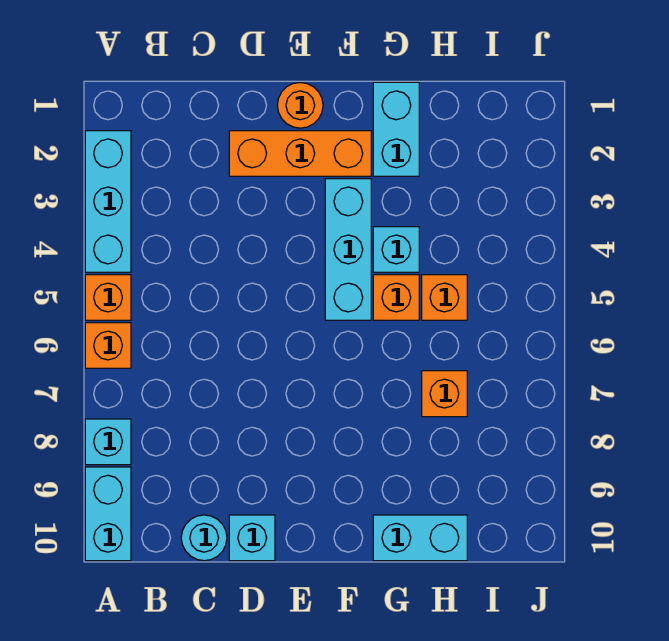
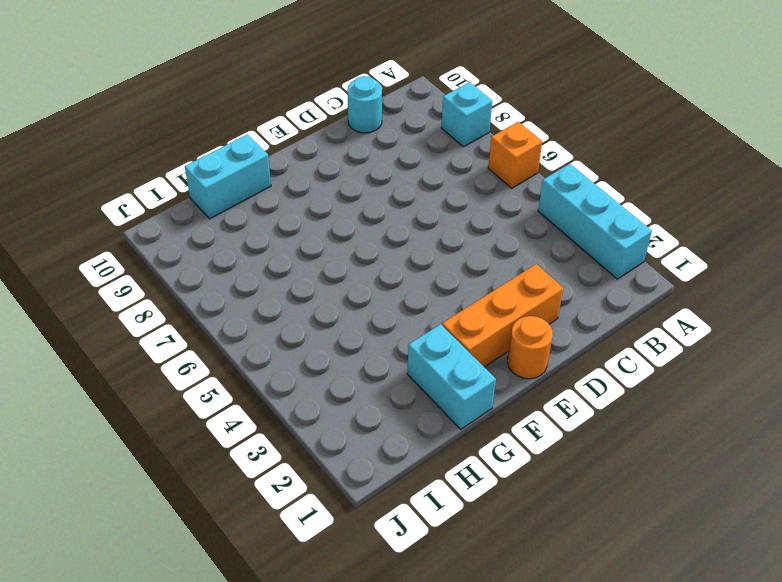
none -> orange 1x1 brick [85,275,131,320]
none -> cyan 1x2 brick [85,467,131,561]
none -> cyan 1x1 brick [229,515,275,561]

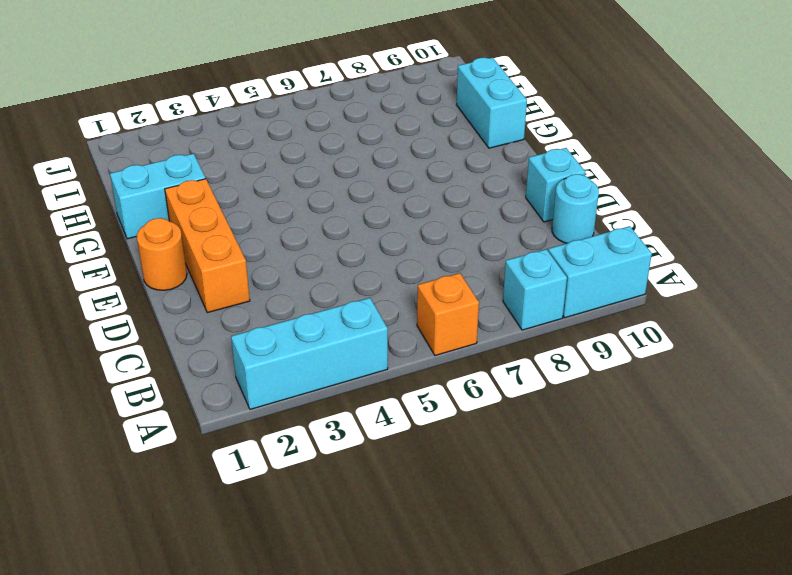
none -> orange 1x1 brick [85,275,131,320]
none -> cyan 1x3 brick [325,179,371,320]
none -> cyan 1x1 brick [373,227,419,272]

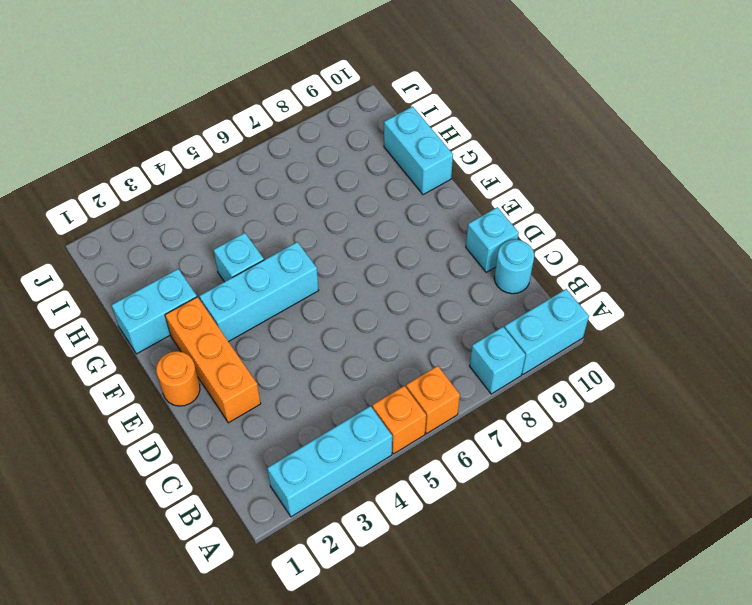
none -> orange 1x1 brick [373,275,419,320]
none -> orange 1x1 brick [422,275,467,320]
none -> orange 1x1 brick [422,371,467,417]

